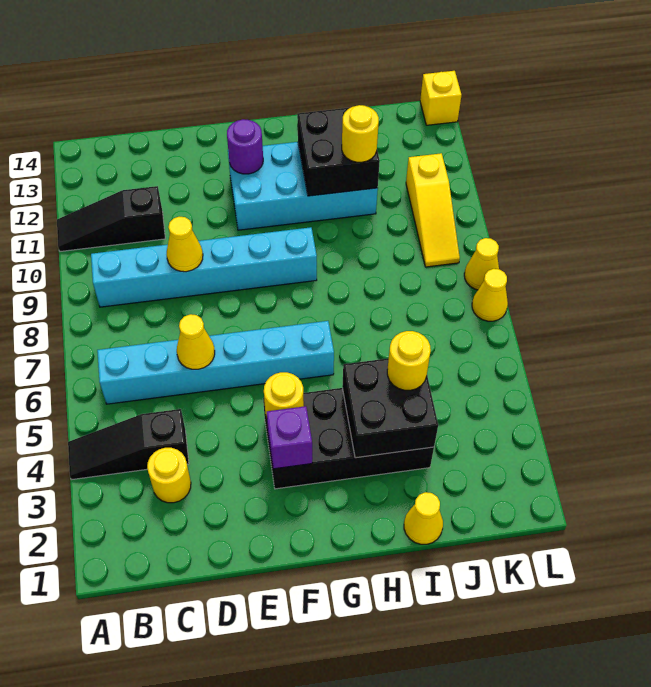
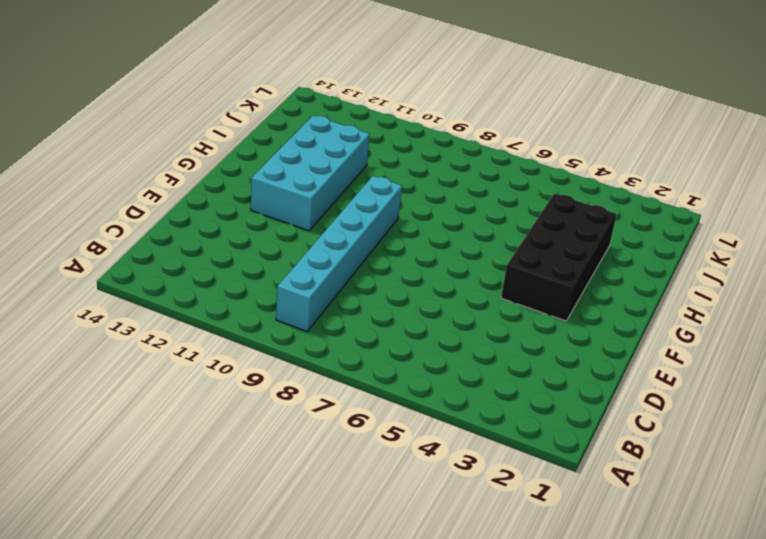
none -> black 1x3 slope [68,409,189,480]
none -> black 1x3 slope [57,186,165,251]
none -> cyan 1x6 brick [97,321,334,404]

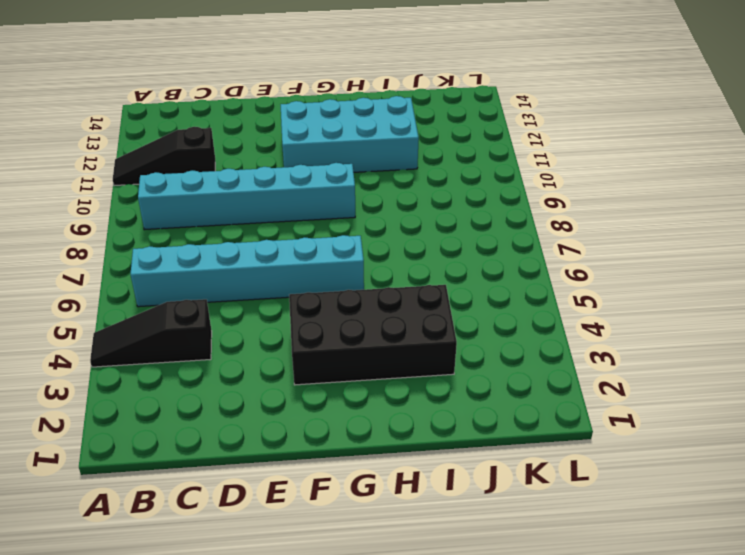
none -> yellow 1x1 round brick [147,448,191,503]
none -> yellow 1x1 cone [404,492,443,544]
none -> yellow 1x3 slope [406,153,460,267]

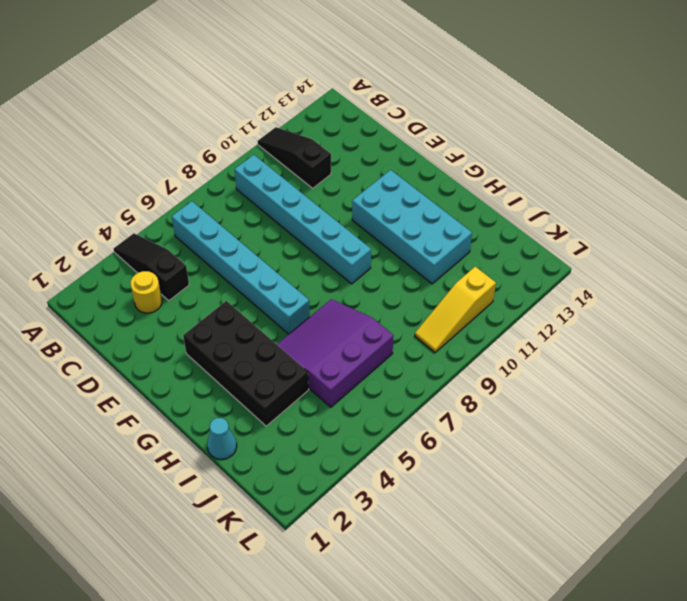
purple 3x3 slope [277,299,394,407] -> none
cyan 1x1 cone [207,418,237,459] -> yellow 1x1 cone [404,492,443,544]
none -> yellow 1x1 cone [472,269,508,321]
none -> yellow 1x1 cone [464,238,499,290]
none -> yellow 1x1 brick [420,71,461,125]

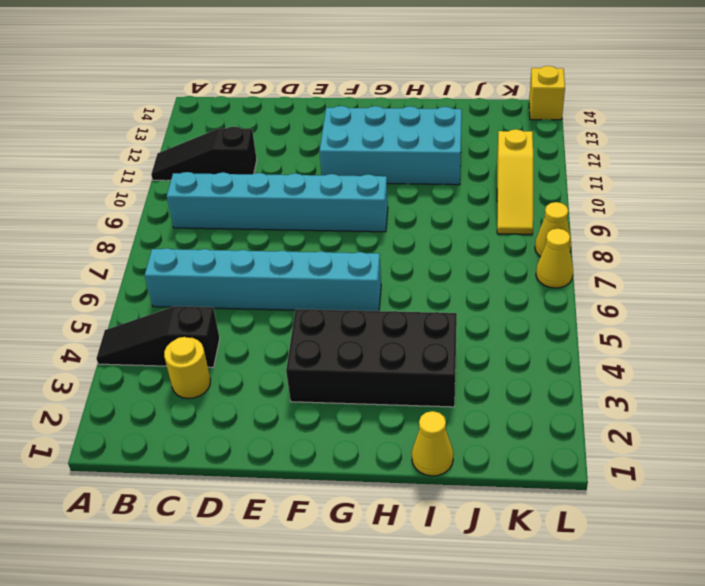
none -> yellow 1x1 cone [177,314,215,369]
none -> yellow 1x1 cone [167,217,203,272]
none -> purple 1x1 brick [267,406,312,469]

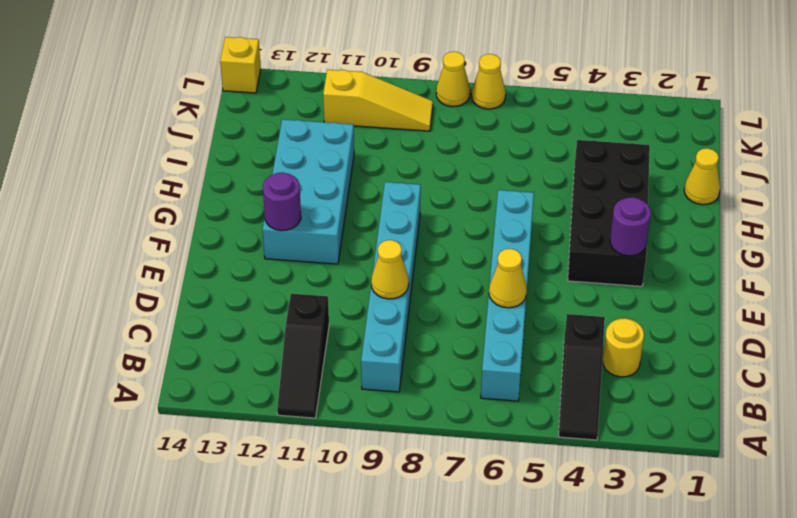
purple 1x1 round brick [610,197,651,256] -> purple 1x1 brick [267,406,312,469]
none -> yellow 1x1 round brick [264,372,304,418]
none -> black 2x2 brick [342,358,438,458]
none -> black 2x2 brick [297,106,380,196]

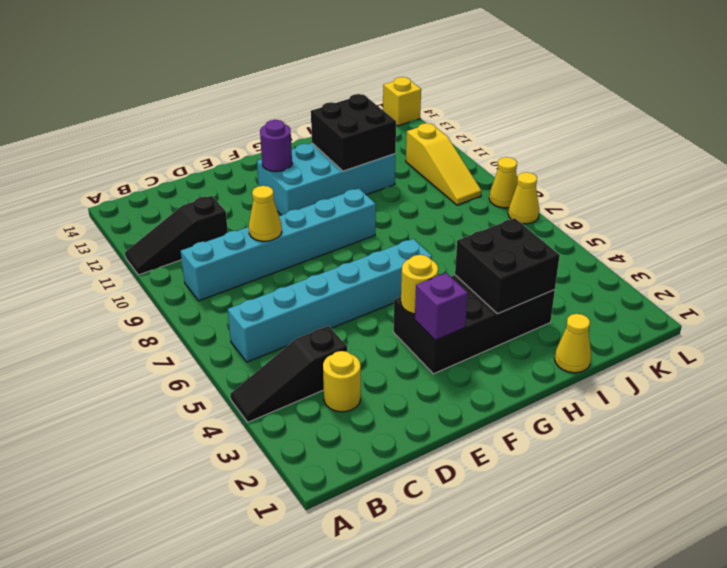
none -> yellow 1x1 cone [177,314,215,369]
none -> yellow 1x1 round brick [387,331,431,390]
none -> yellow 1x1 round brick [342,105,379,162]

